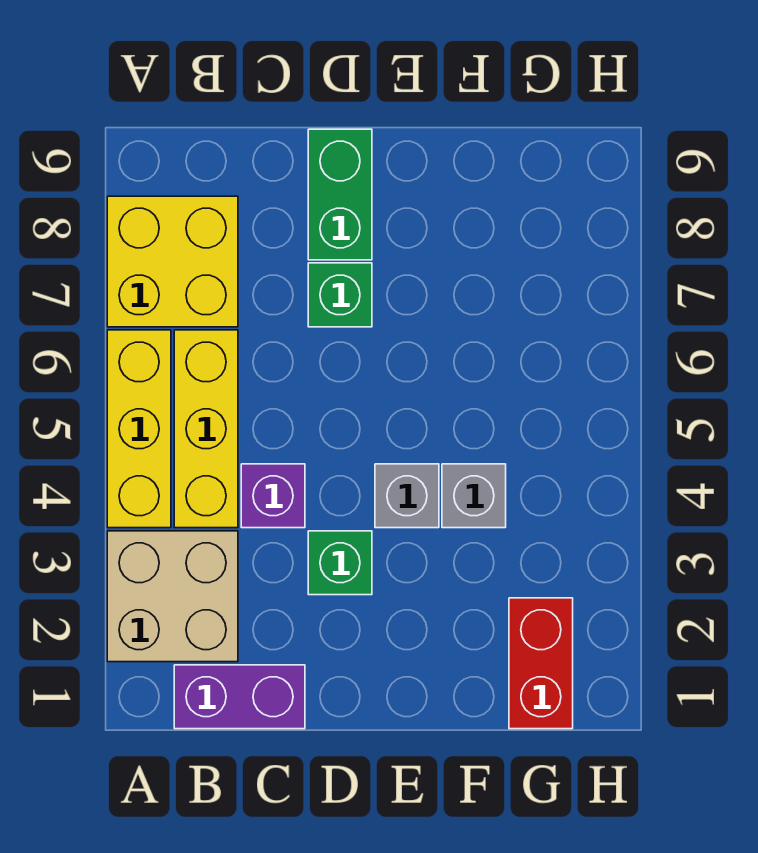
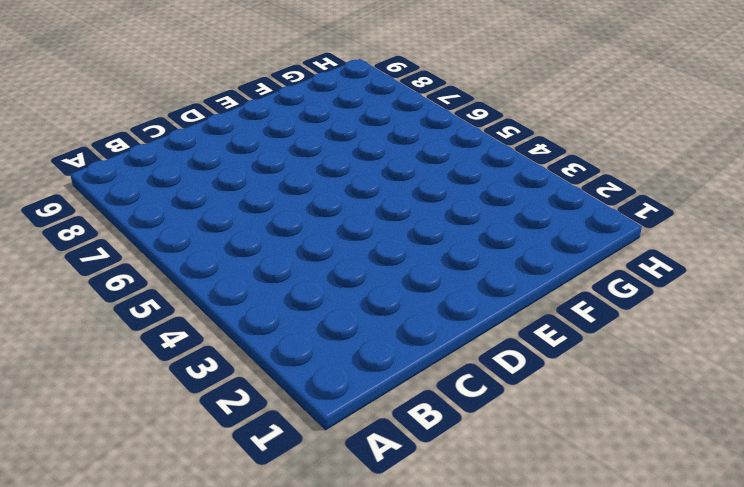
none -> tan 2x2 brick [107,531,238,662]
none -> yellow 1x3 brick [107,330,171,528]
none -> yellow 2x2 brick [107,196,238,327]

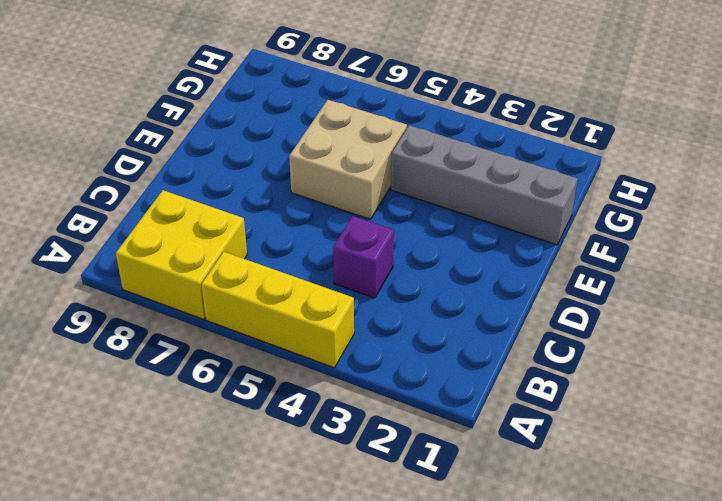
tan 2x2 brick [289,100,407,219] -> tan 2x2 brick moved to [107,531,238,662]
grey 1x4 brick [391,125,578,245] -> grey 1x1 brick [442,464,506,528]
none -> purple 1x2 brick [174,665,305,729]
none -> yellow 1x3 brick [174,330,238,528]
none -> green 1x1 brick [308,531,372,595]

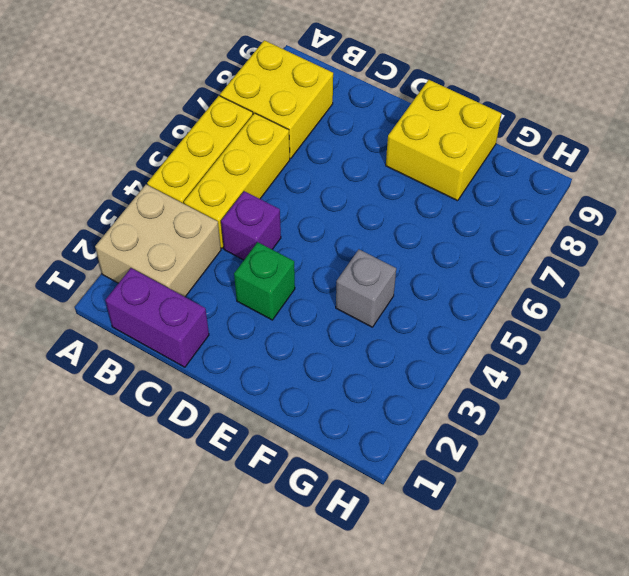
yellow 2x2 brick [386,80,502,201] -> none
none -> green 1x1 brick [308,263,372,327]
none -> green 1x2 brick [308,129,372,260]
none -> grey 1x1 brick [375,464,439,528]

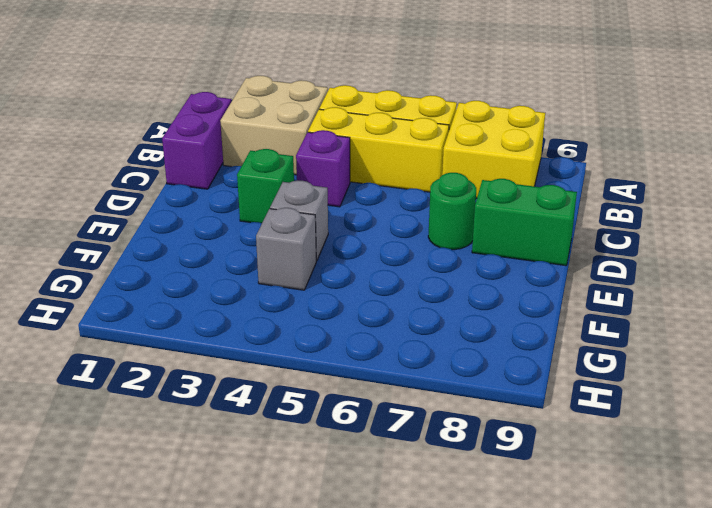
green 1x1 round brick [428,173,476,250] -> green 1x1 brick [308,263,372,327]
none -> red 1x2 brick [509,598,573,729]

